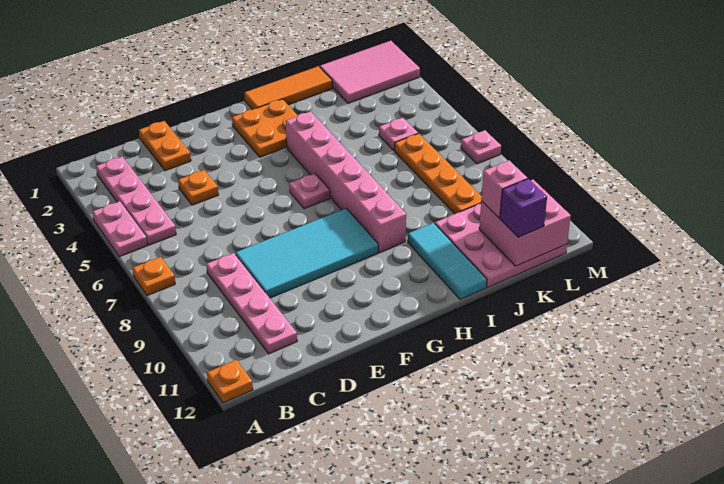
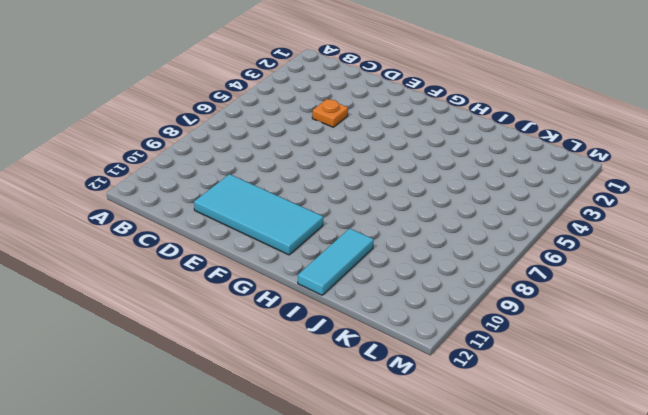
cyan 2x4 tile [194,174,323,255] -> cyan 2x4 tile moved to [235,209,378,298]
none -> pink 1x2 plate [93,201,147,257]
none -> orange 1x1 plate [133,257,175,296]
none -> orange 1x1 plate [207,360,253,403]

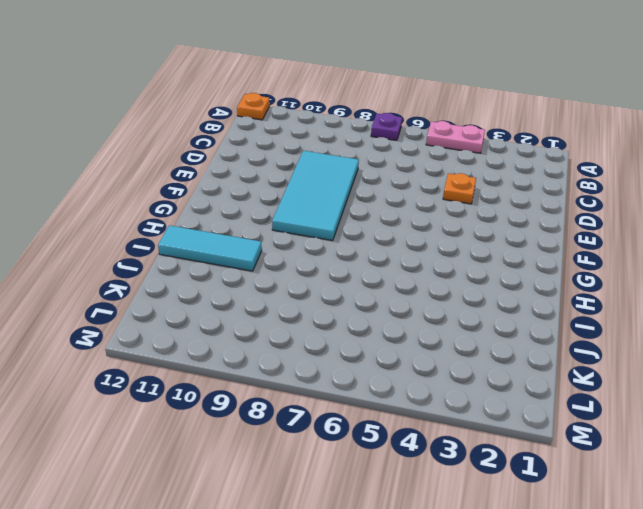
purple 1x1 plate [371,113,402,140] -> orange 1x1 plate [133,257,175,296]
none -> pink 1x4 plate [96,156,176,245]
none -> pink 1x4 plate [206,253,297,354]
none -> orange 1x2 plate [139,121,191,171]

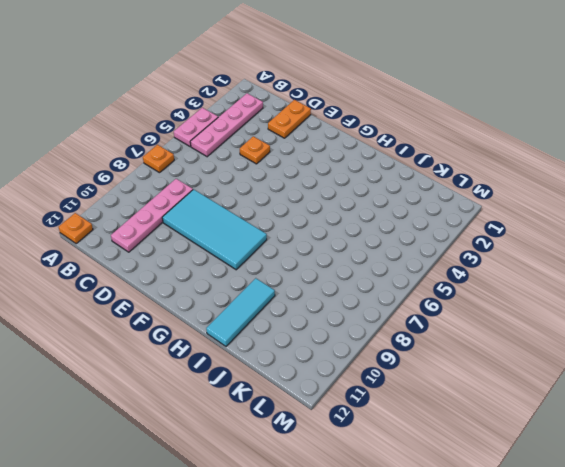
none -> orange 2x2 plate [232,99,298,157]
none -> pink 1x1 plate [289,173,330,209]
none -> orange 1x3 tile [244,66,332,110]

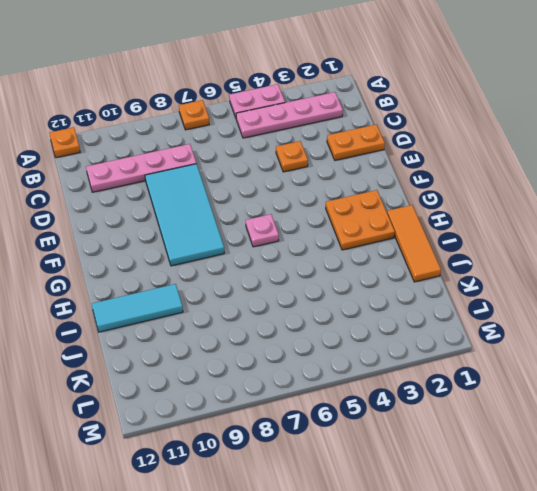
none -> pink 1x6 brick [286,111,406,252]
none -> pink 3x3 plate [435,204,567,287]
none -> pink 2x3 tile [320,41,420,103]

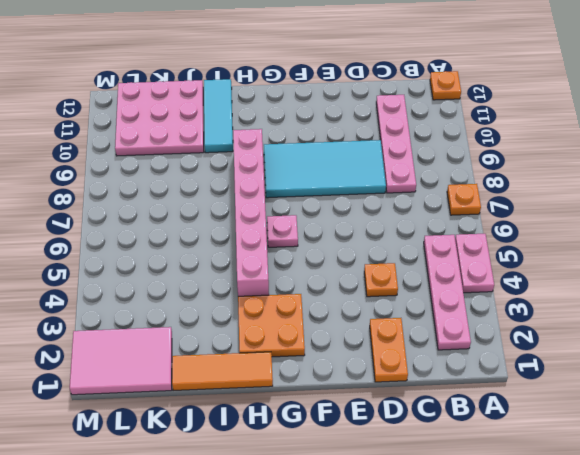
none -> pink 1x1 plate [379,118,418,150]
none -> orange 1x4 plate [394,133,482,214]
none -> pink 1x1 plate [461,130,501,164]

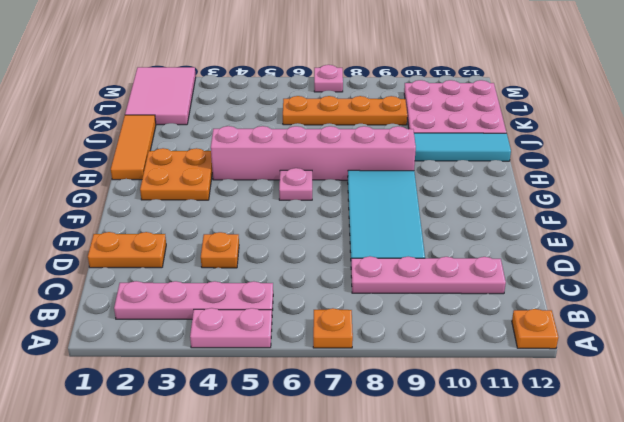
none -> pink 1x1 plate [379,118,418,150]
none -> pink 2x2 brick [479,180,571,266]
none -> pink 1x1 brick [481,160,527,218]

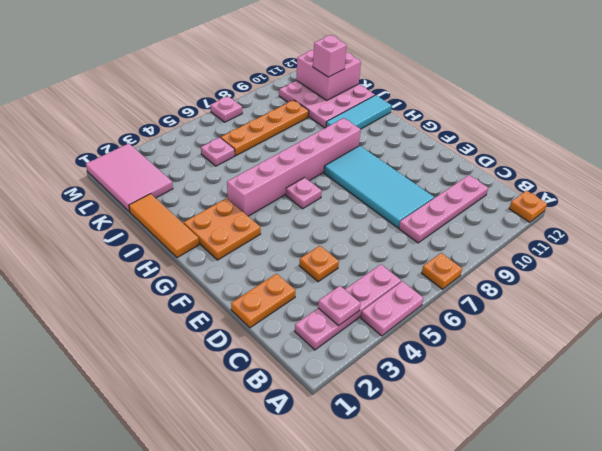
pink 1x1 plate [318,286,361,326] -> none
none -> purple 1x1 brick [500,179,547,237]

